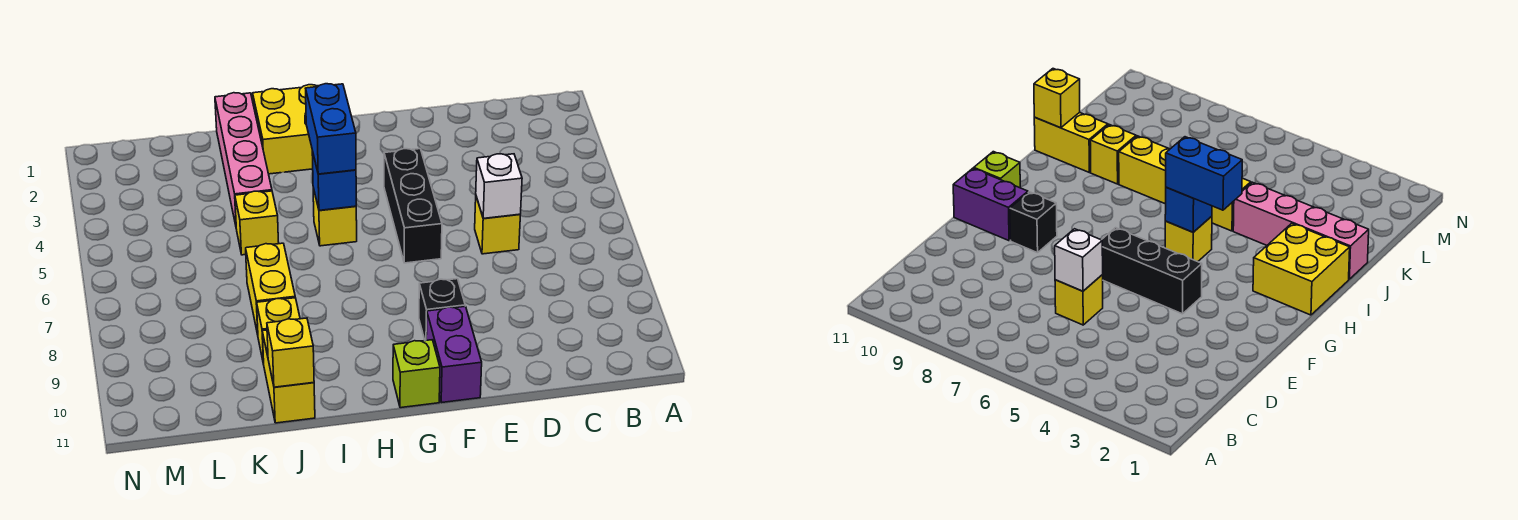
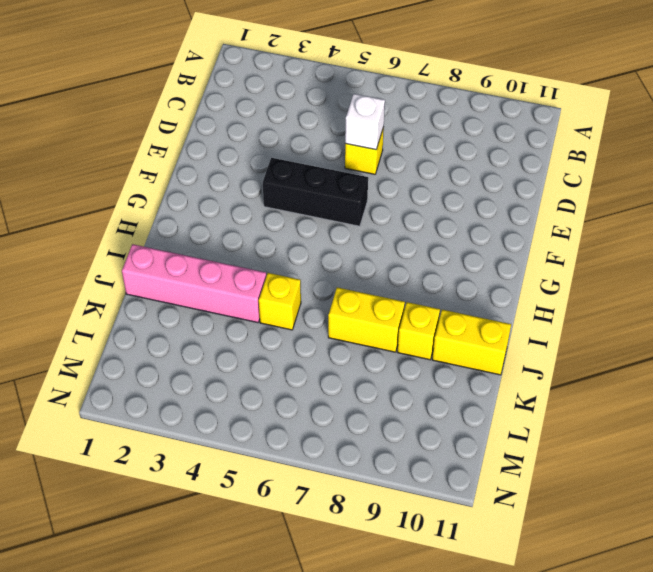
none -> black 1x1 brick [419,279,465,341]
none -> purple 1x2 brick [426,306,482,403]
none -> lime 1x1 brick [393,340,440,408]

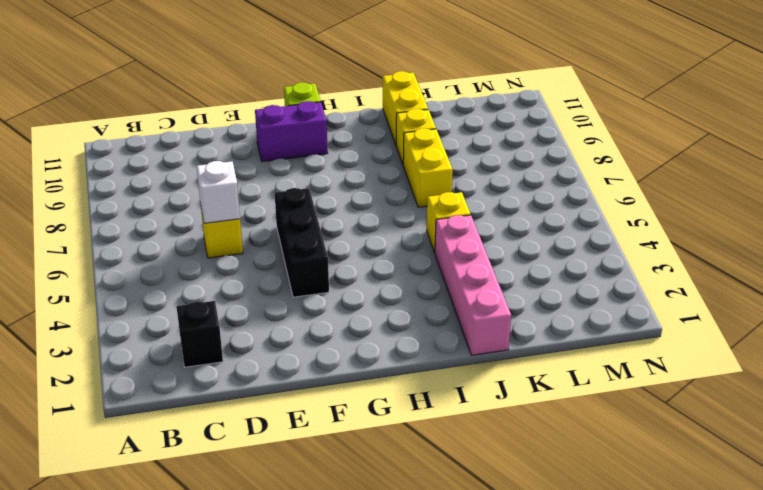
black 1x1 brick [176,301,223,367] -> black 1x1 brick moved to [419,279,465,341]
purple 1x2 brick [255,101,328,162] -> purple 1x2 brick turned to [426,306,482,403]
none -> yellow 2x2 brick [253,85,318,174]
none -> yellow 1x1 brick [313,188,357,246]
none -> blue 1x1 brick [312,151,356,210]

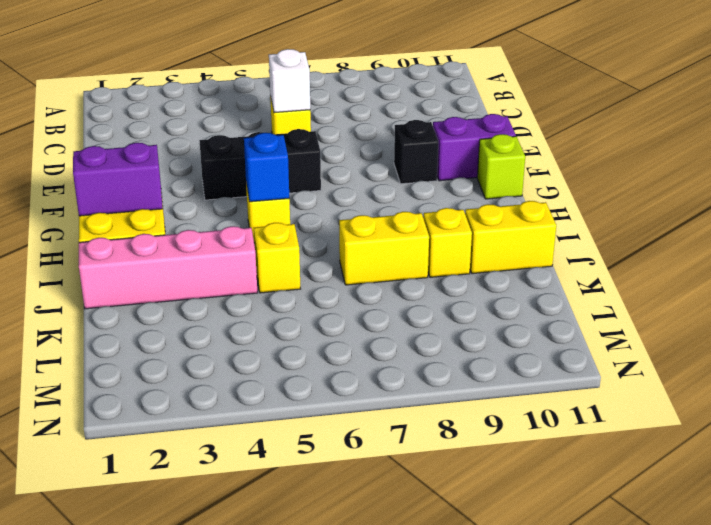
purple 1x2 brick [73,143,163,216] -> none
none -> yellow 1x1 brick [267,318,314,387]
none -> blue 1x2 brick [306,84,356,174]

